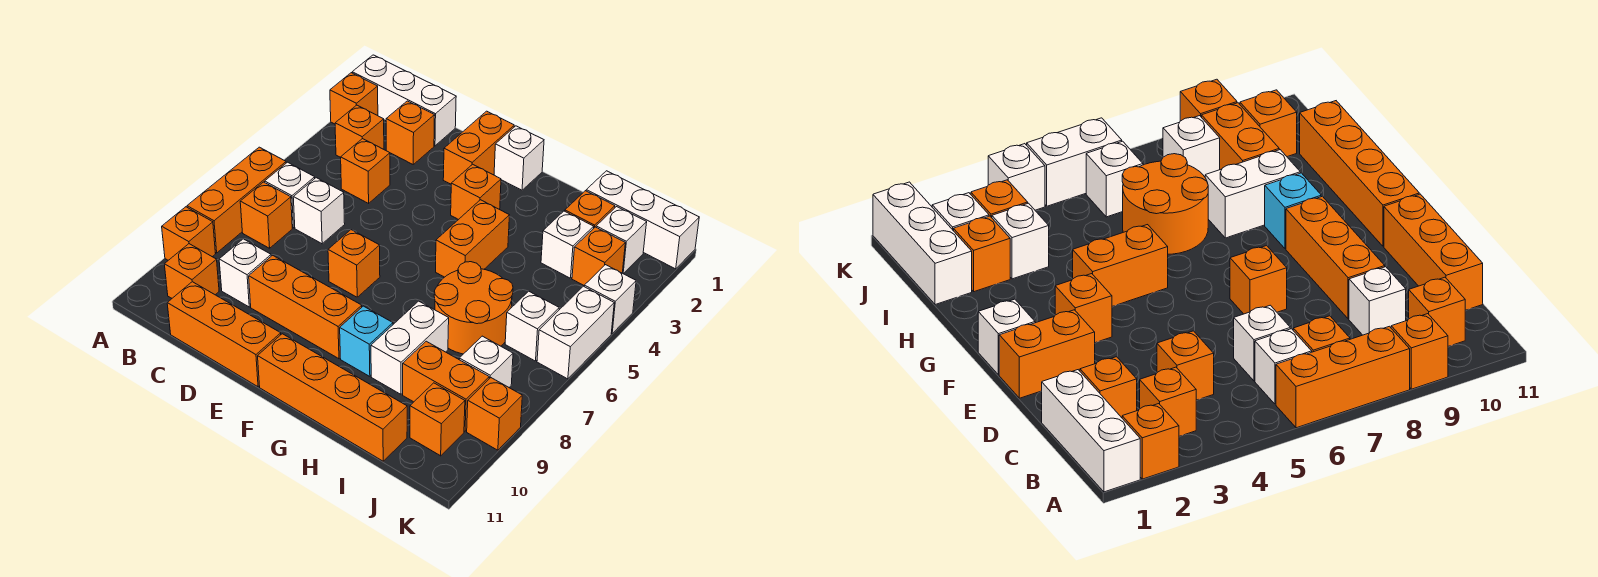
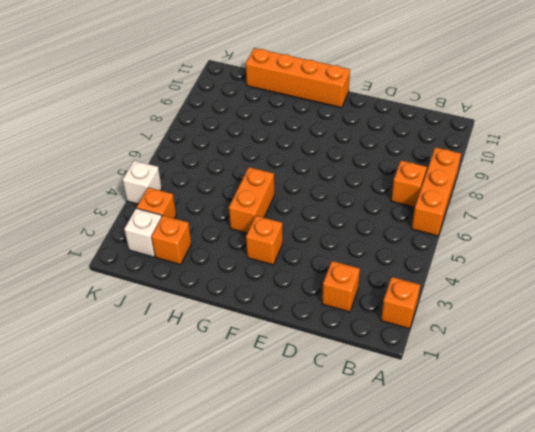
none -> white 1x3 brick [352,55,456,146]
none -> orange 1x1 brick [162,207,215,260]
none -> orange 1x1 brick [335,105,384,157]
none -> white 1x1 brick [265,162,315,228]

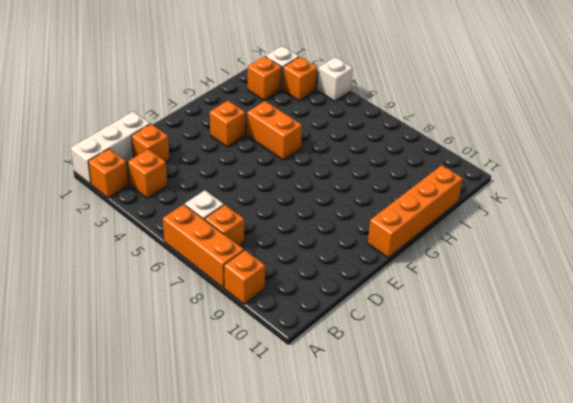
none -> orange 1x1 brick [164,244,219,298]
none -> orange 1x1 brick [341,139,390,203]
none -> white 1x1 brick [293,178,345,244]
none -> white 1x1 brick [219,239,271,307]

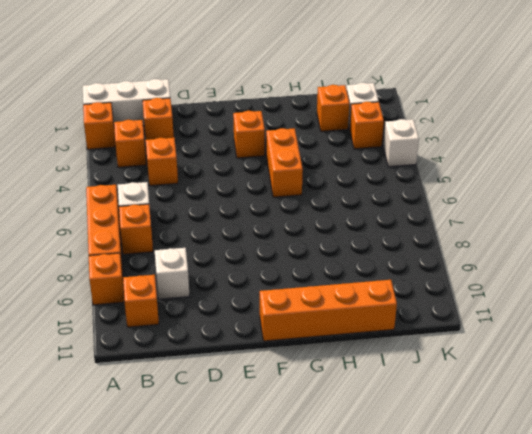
none -> white 1x1 brick [293,178,345,244]
none -> orange 1x3 brick [167,282,281,387]
none -> orange 1x3 brick [249,255,362,359]
none -> orange 1x2 brick [443,111,514,184]

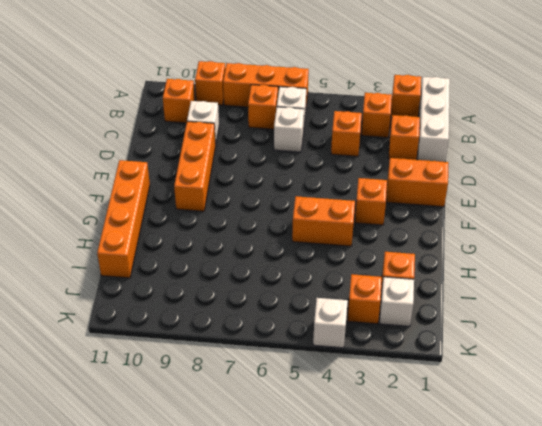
none -> orange 1x3 brick [167,282,281,387]
none -> orange 1x1 brick [328,230,380,297]
none -> white 1x1 brick [494,126,544,190]
none -> cyan 1x1 brick [340,306,393,376]

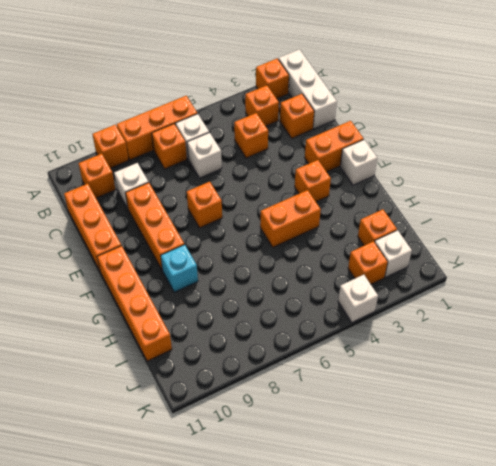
none -> orange 2x2 round brick [434,262,513,354]
none -> white 1x2 brick [371,301,449,394]
none -> white 1x3 brick [586,171,699,269]
none -> white 1x1 brick [541,211,594,278]

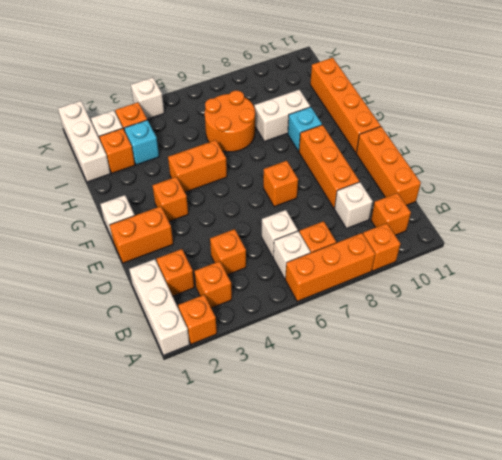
cyan 1x1 brick [124,120,159,165] -> white 1x1 brick [541,211,594,278]
none -> orange 1x2 brick [403,341,489,431]
none -> white 1x1 brick [505,291,559,361]
none -> white 1x1 brick [459,336,513,387]
none -> orange 1x1 brick [410,383,465,456]

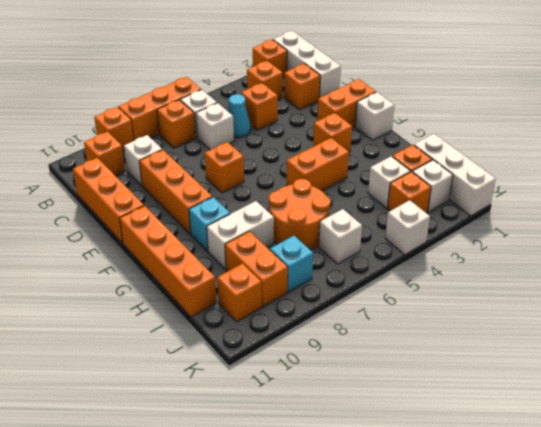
cyan 1x1 cone [228,94,251,138] -> none
cyan 1x1 brick [270,236,313,292] -> white 1x1 brick [459,336,513,387]
none -> white 1x2 brick [537,286,614,379]
none -> orange 1x1 brick [467,378,522,450]

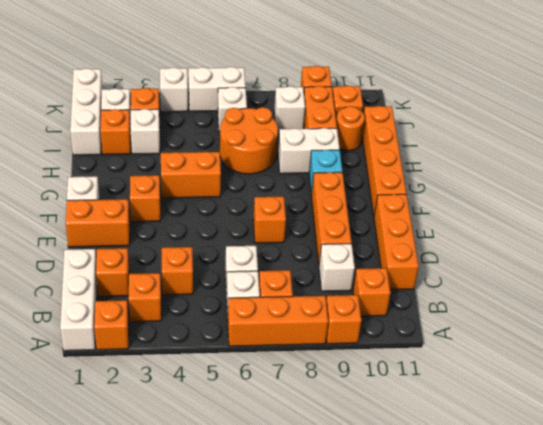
orange 1x1 round brick [336,106,365,151] -> none

